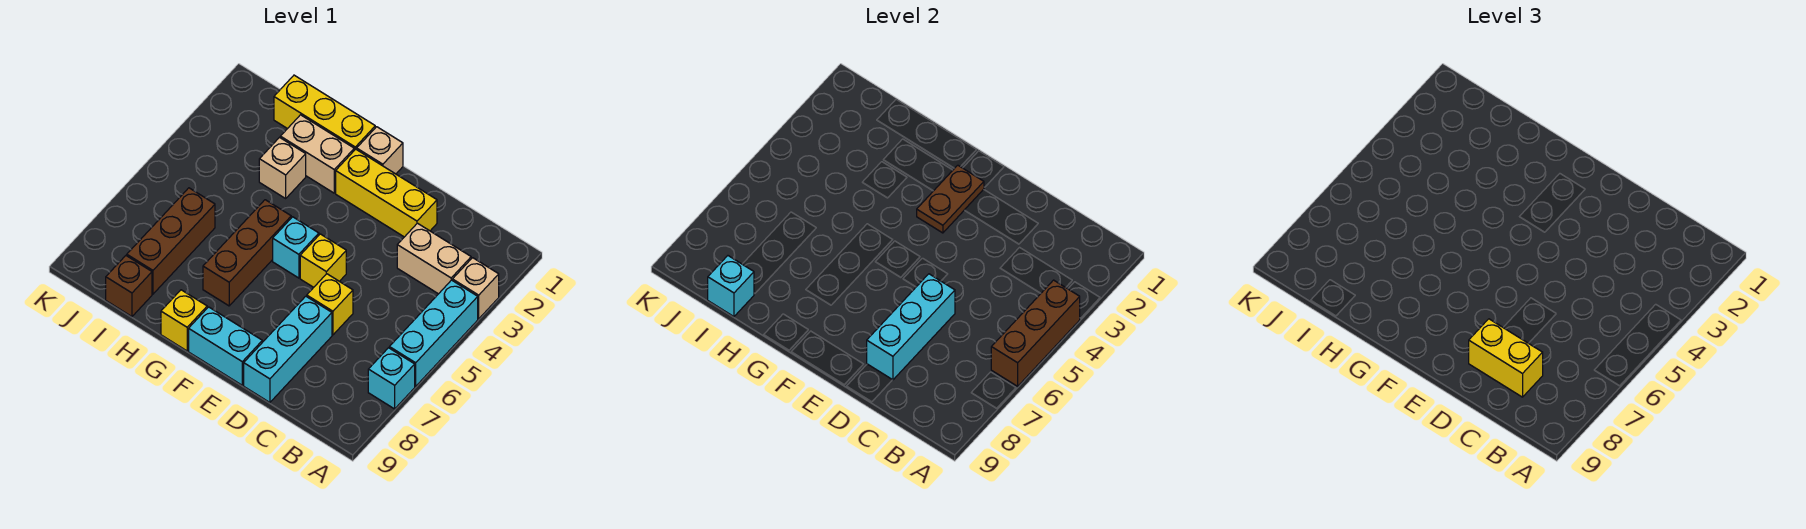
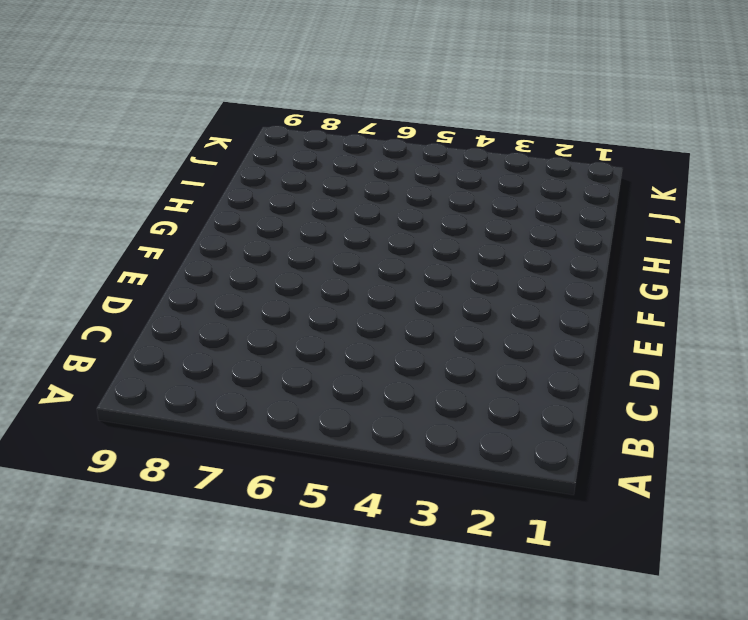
none -> tan 1x1 brick [453,258,499,319]
none -> cyan 1x3 brick [389,280,478,386]
none -> cyan 1x1 brick [368,348,415,409]

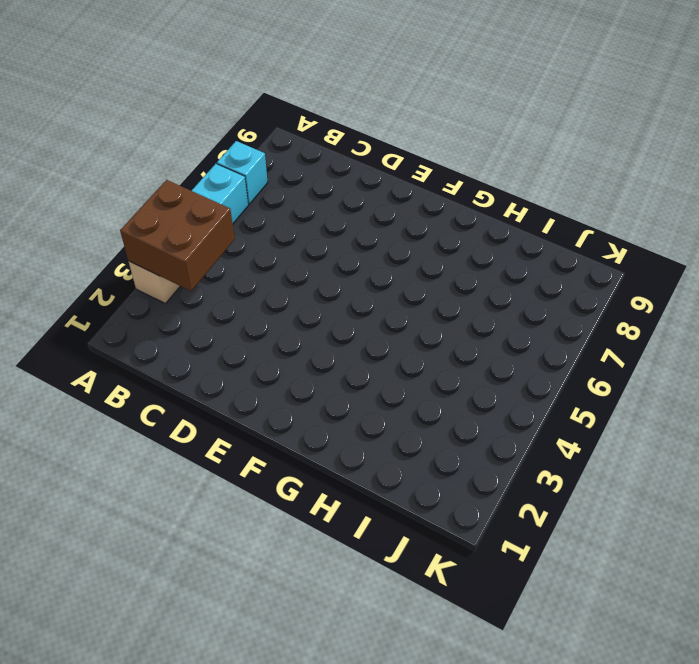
brown 2x2 brick [120,180,235,291] -> brown 1x3 brick [991,280,1080,386]
none -> tan 1x2 brick [397,223,471,294]
none -> yellow 1x3 brick [336,149,437,237]
none -> yellow 1x1 brick [307,274,353,335]

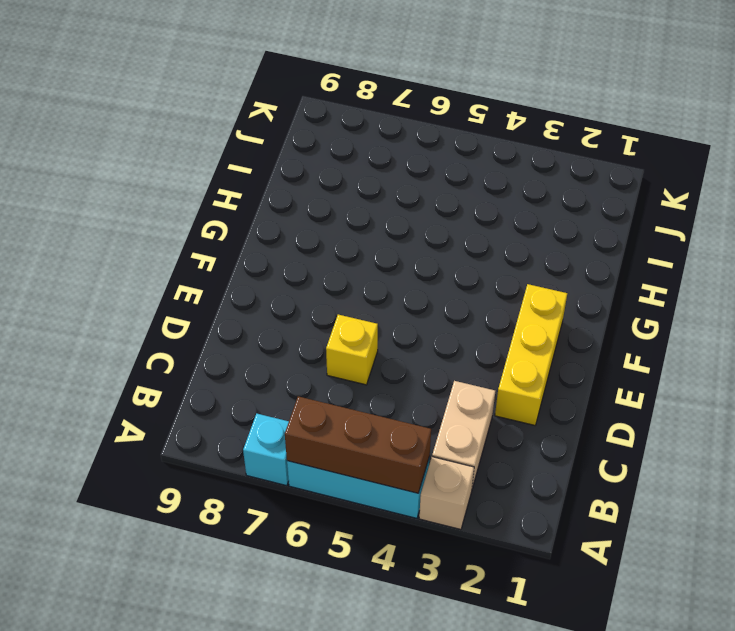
none -> cyan 1x3 brick [244,296,332,402]
none -> yellow 1x1 brick [300,234,346,287]
none -> cyan 1x2 brick [189,307,262,385]

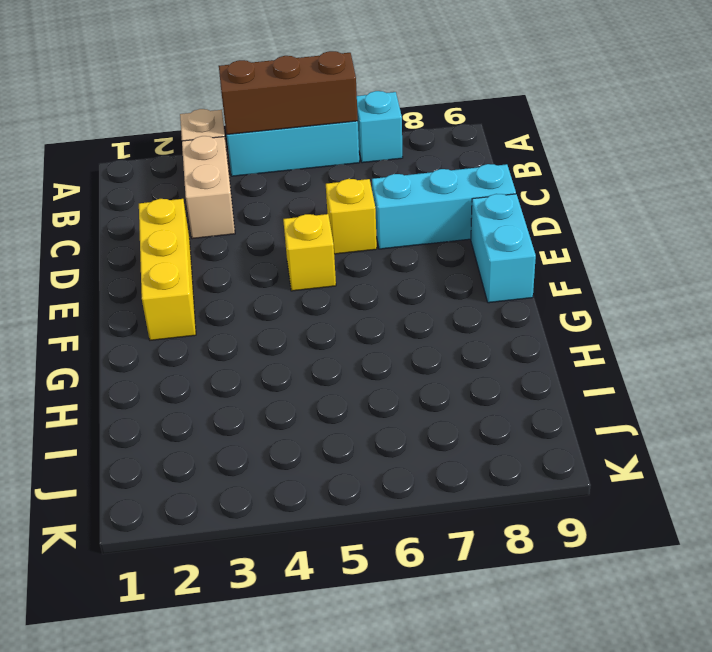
none -> tan 1x1 brick [357,127,403,174]
none -> cyan 1x1 brick [273,217,319,278]
none -> yellow 1x3 brick [274,75,375,150]

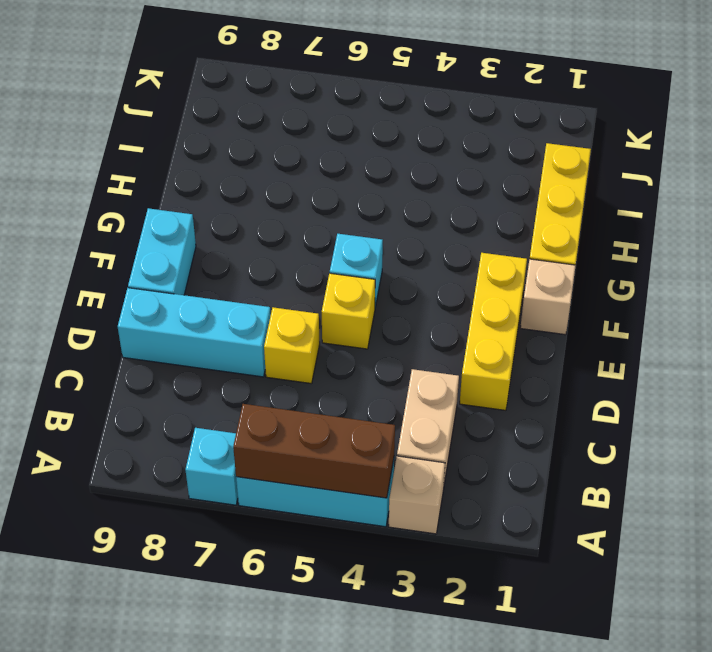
none -> tan 1x2 brick [280,115,354,193]
none -> brown 1x3 brick [203,200,291,306]
none -> yellow 1x1 brick [161,290,207,351]

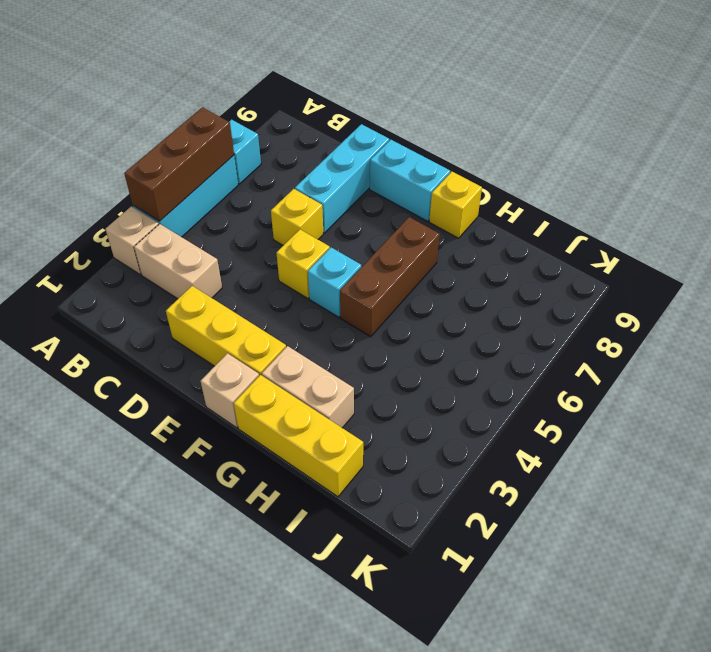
none -> tan 1x1 brick [259,137,306,198]
none -> brown 1x3 brick [127,188,215,294]
none -> brown 1x1 brick [106,256,152,317]

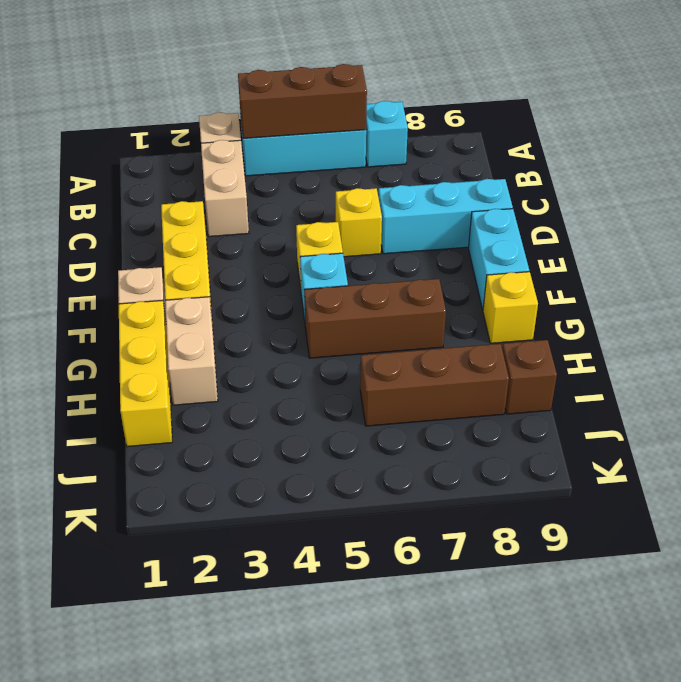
none -> tan 1x1 brick [259,137,306,198]
none -> cyan 1x3 brick [867,274,955,380]
none -> brown 1x2 plate [917,165,984,233]

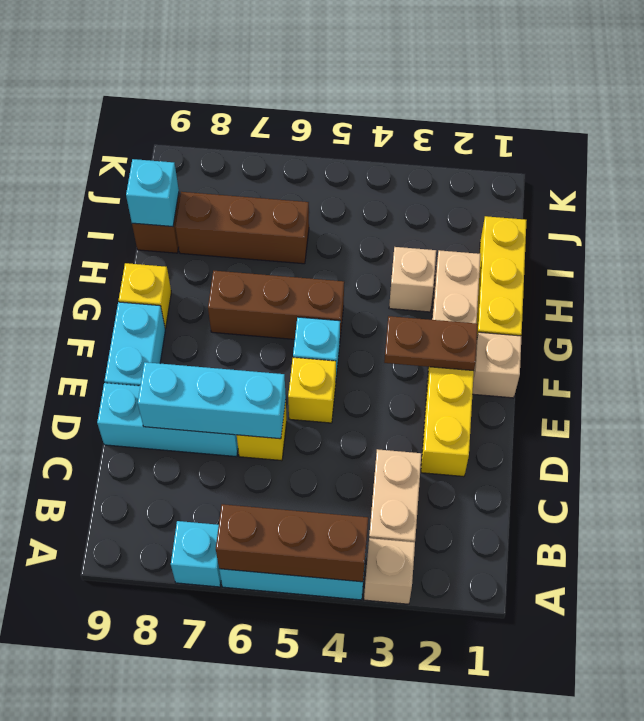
none -> yellow 1x2 brick [1469,319,1543,397]

